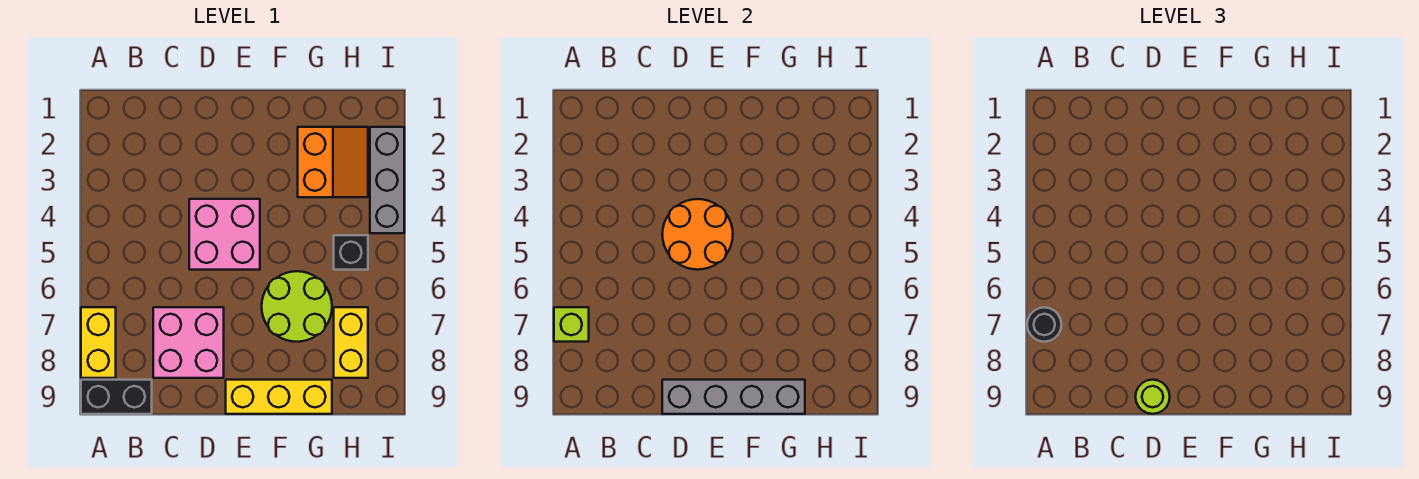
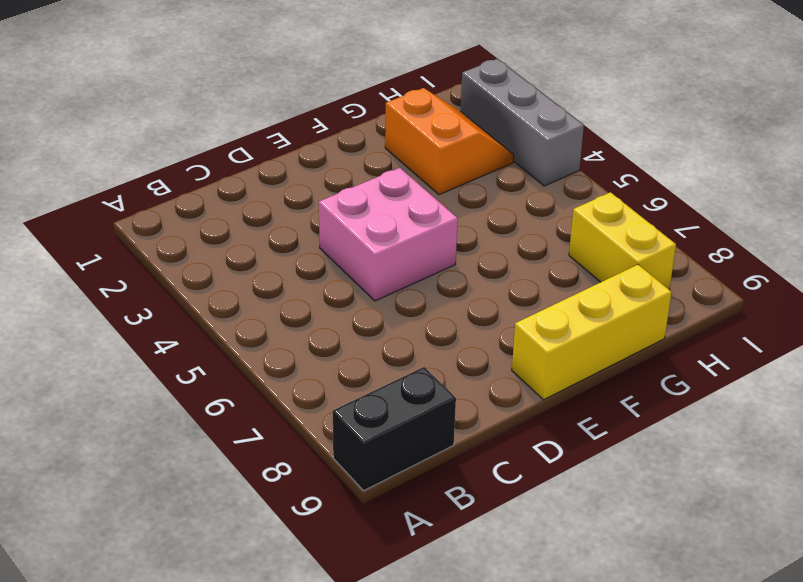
none -> yellow 1x2 brick [81,307,116,378]
none -> pink 2x2 brick [153,307,224,378]
none -> lime 2x2 round brick [262,271,332,342]

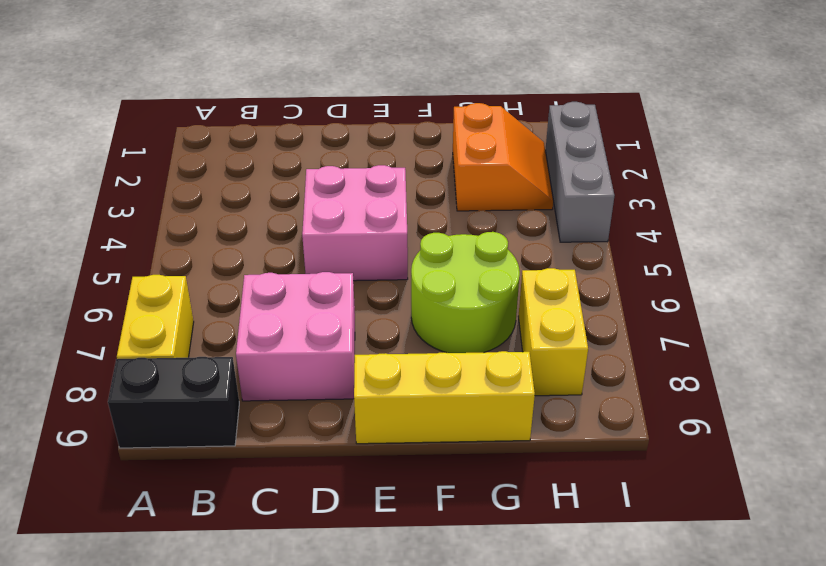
none -> black 1x1 brick [334,235,368,270]
none -> lime 1x1 brick [554,307,589,342]
none -> orange 2x2 round brick [662,199,733,270]

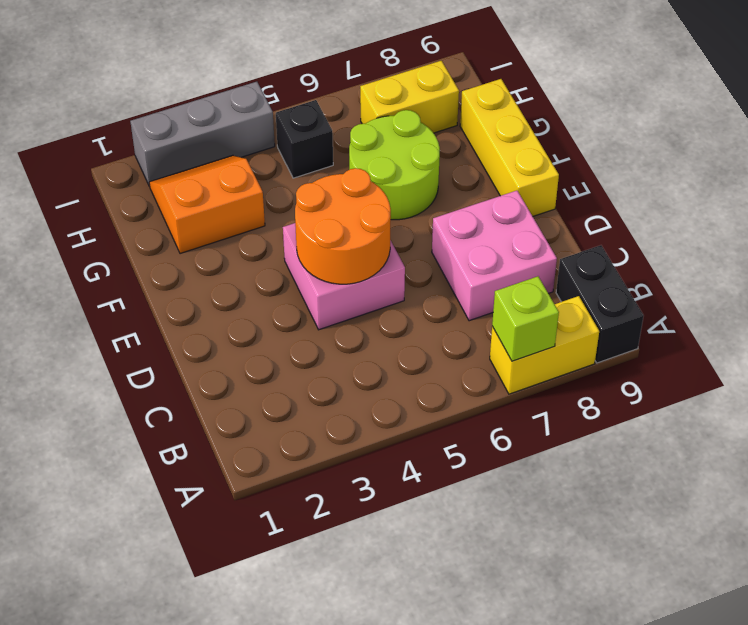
none -> grey 1x4 brick [662,380,805,414]
none -> black 1x1 round brick [1027,307,1061,342]
none -> lime 1x1 round brick [1135,380,1170,414]

